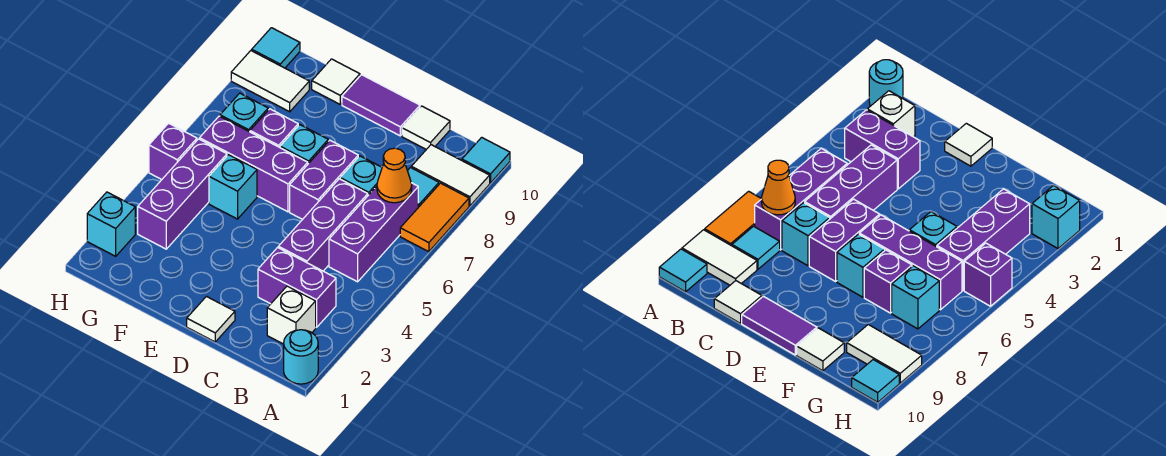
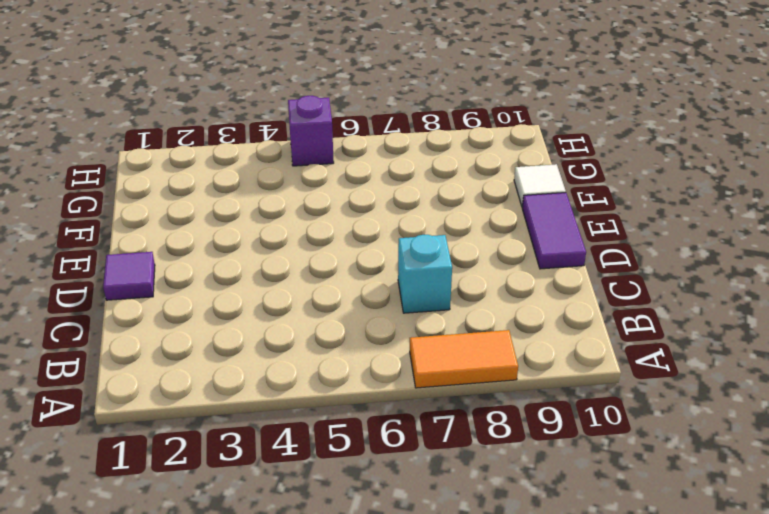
purple 1x1 tile [103,252,155,300] -> white 1x1 tile [187,297,235,342]
none -> cyan 1x1 round brick [284,330,318,384]
none -> white 1x2 tile [411,145,490,206]
none -> cyan 1x1 tile [462,137,510,183]

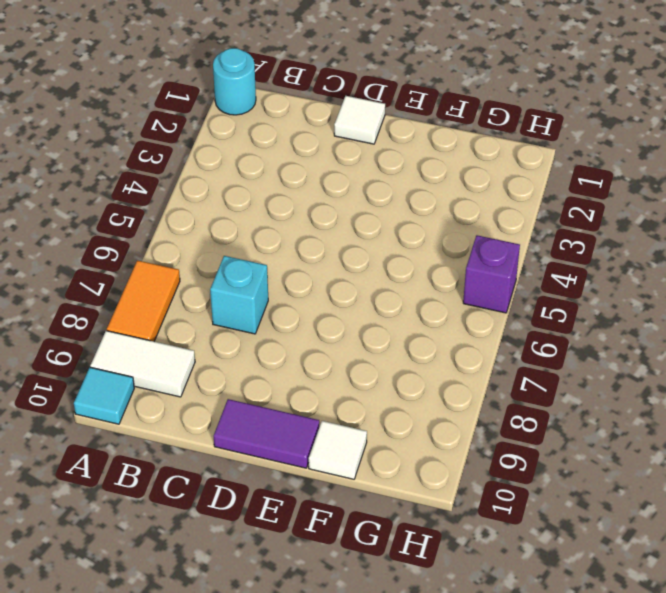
none -> white 1x1 brick [267,286,316,344]
none -> purple 1x2 brick [258,248,336,328]
none -> purple 1x3 brick [329,183,418,282]

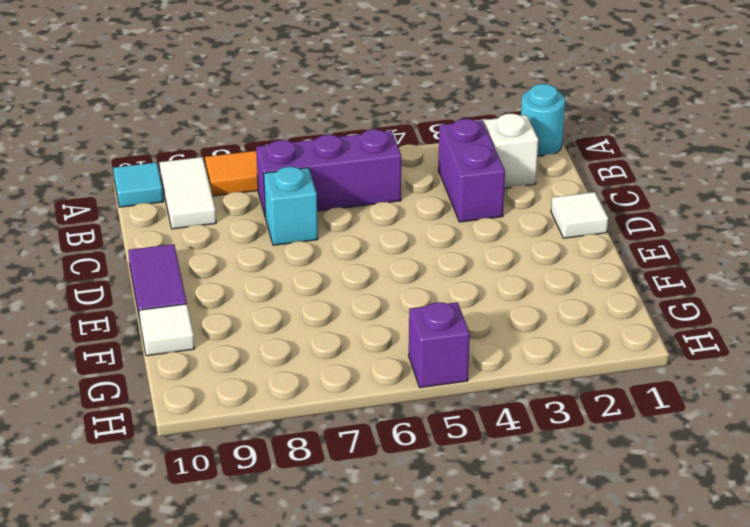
none -> cyan 1x1 tile [408,168,439,207]
none -> purple 1x3 brick [278,179,368,271]
none -> white 1x1 tile [402,106,450,149]

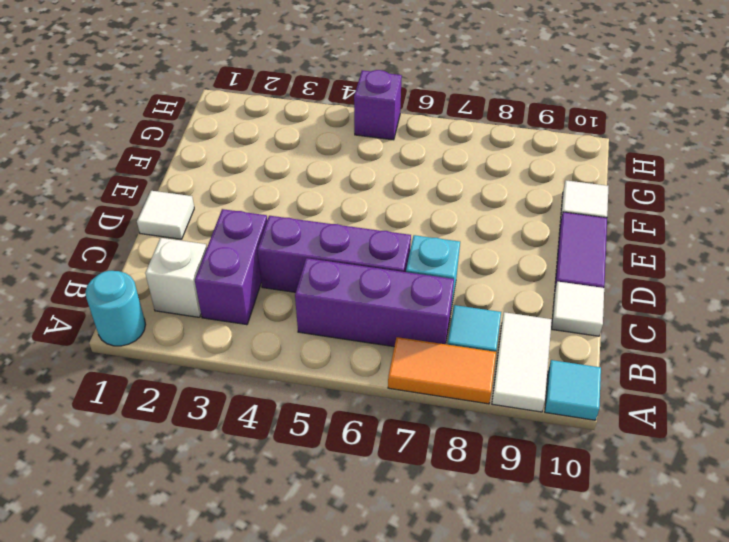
none -> purple 1x2 brick [290,140,358,220]
none -> purple 1x3 brick [199,116,308,212]
none -> cyan 1x1 brick [280,125,328,164]

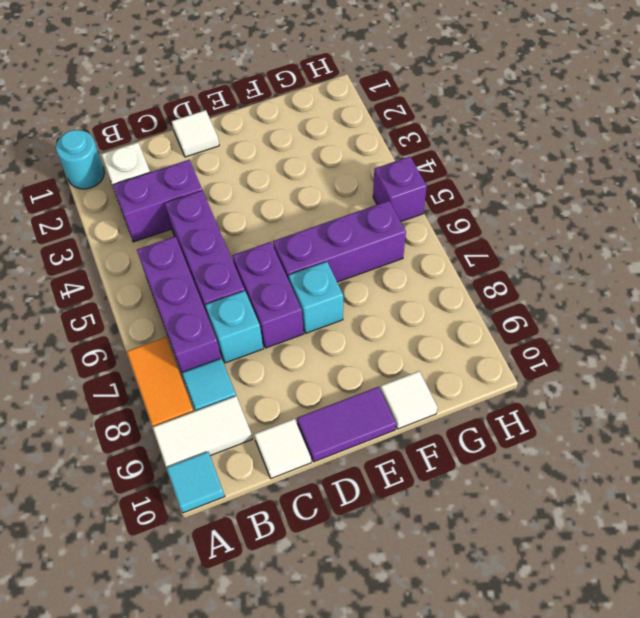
none -> cyan 1x1 brick [209,155,257,219]
none -> purple 1x1 brick [250,109,298,147]
none -> purple 1x3 brick [138,139,227,249]

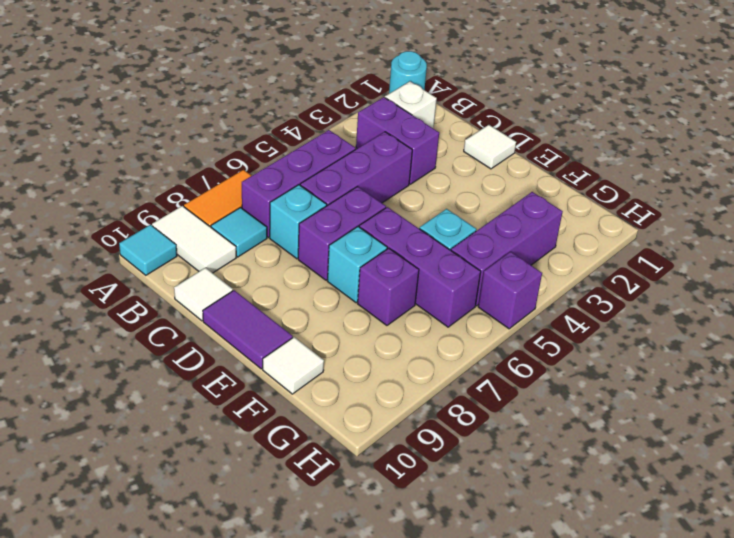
none -> cyan 1x1 brick [220,93,268,132]
none -> white 1x2 tile [231,51,309,112]
none -> cyan 1x1 brick [87,192,135,256]

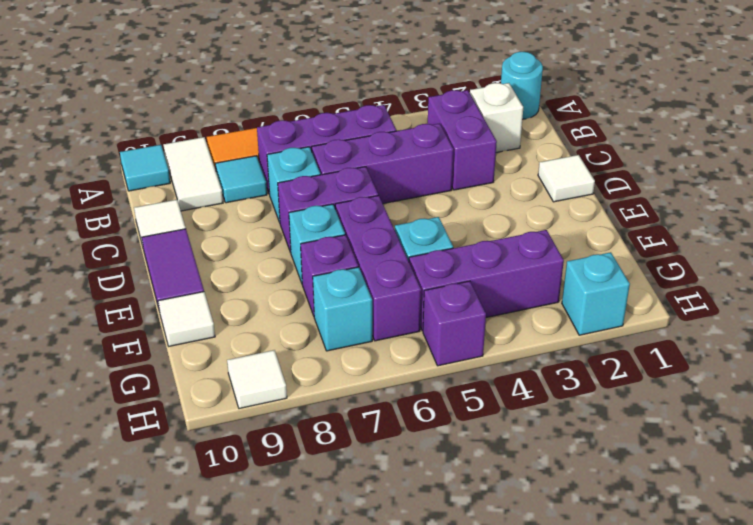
white 1x1 tile [227,350,287,409] -> white 1x2 tile [231,51,309,112]
none -> cyan 1x1 tile [252,28,300,68]
none -> orange 1x1 cone [377,148,412,203]

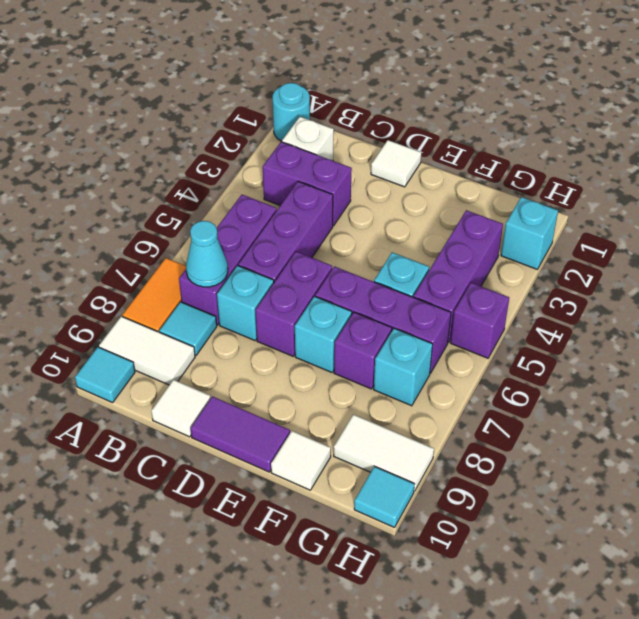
cyan 1x1 cone [186,221,228,287] -> orange 1x1 cone [377,148,412,203]

